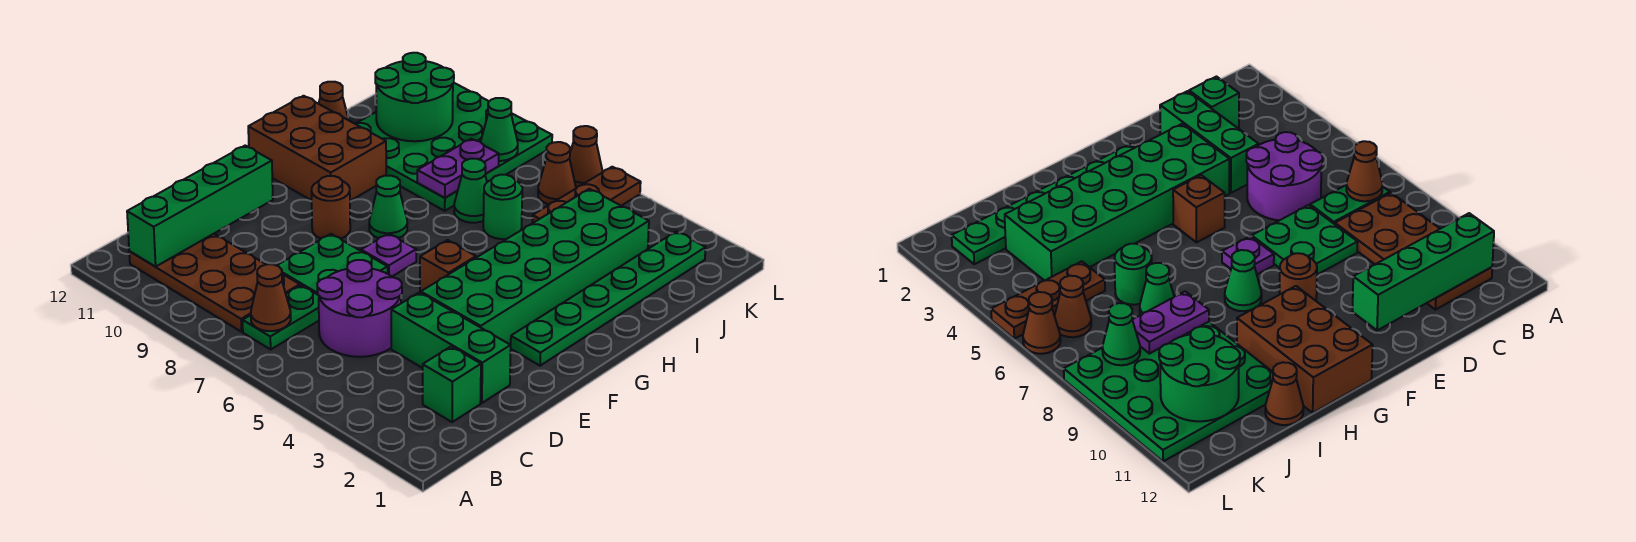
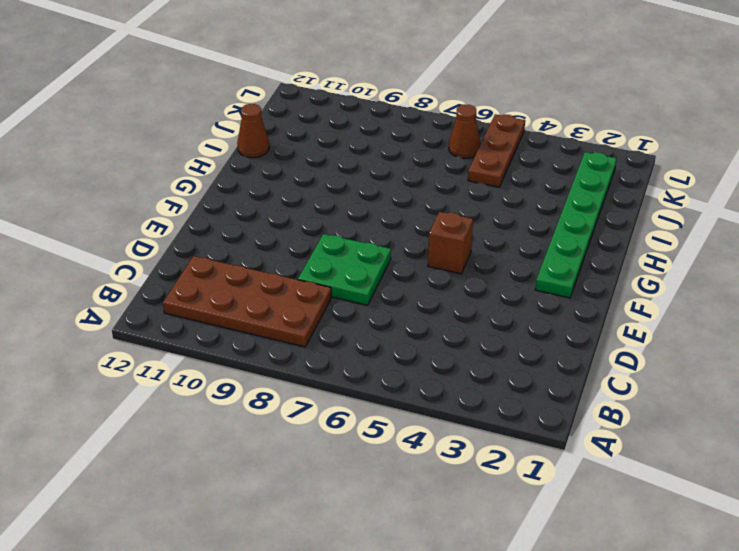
none -> green 1x2 plate [243,285,319,349]
none -> green 1x1 brick [423,346,481,422]
none -> purple 2x2 round brick [317,260,402,357]

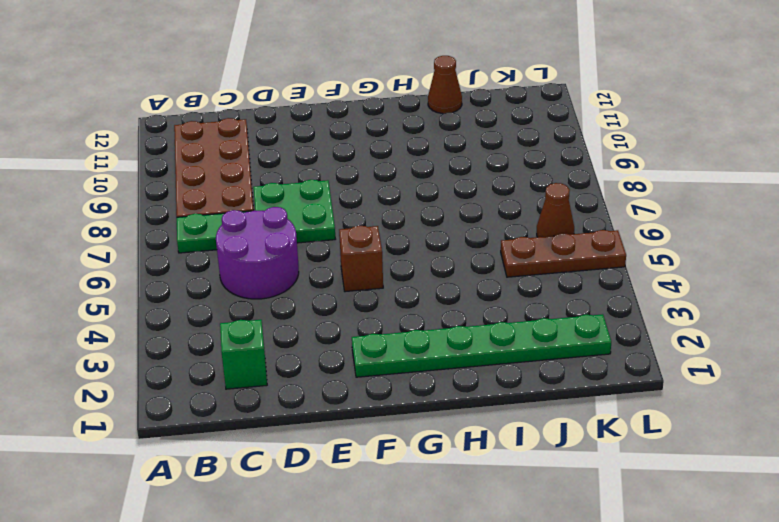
none -> green 1x3 brick [391,292,511,403]
none -> green 2x6 brick [421,189,649,345]
none -> purple 1x1 plate [361,233,416,276]

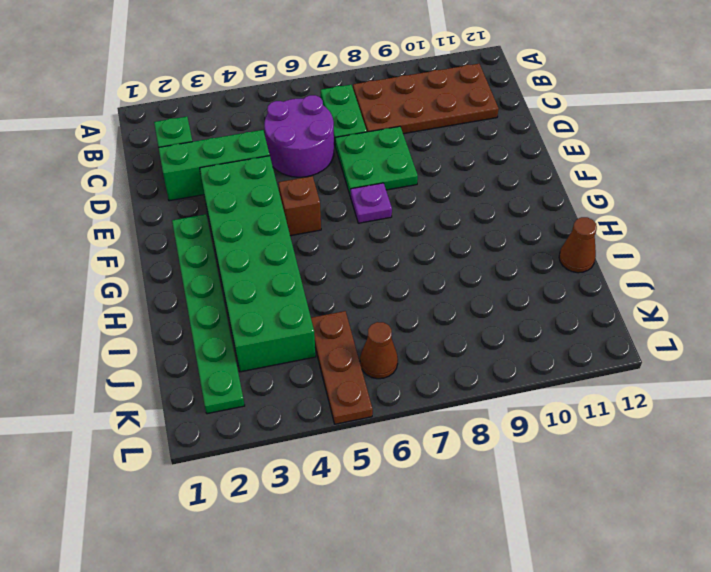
none -> brown 1x1 round brick [311,176,350,239]
none -> green 1x1 cone [369,176,407,238]
none -> brown 2x3 brick [248,96,386,201]

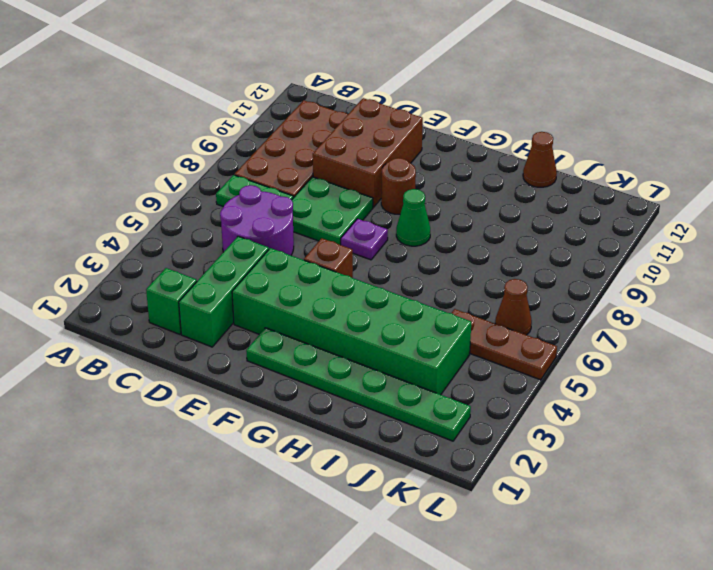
brown 2x3 brick [313,98,423,207] -> brown 2x3 brick moved to [248,96,386,201]
none -> green 1x1 round brick [483,175,522,239]
none -> green 1x1 cone [454,159,487,223]
none -> green 4x4 plate [355,83,552,211]

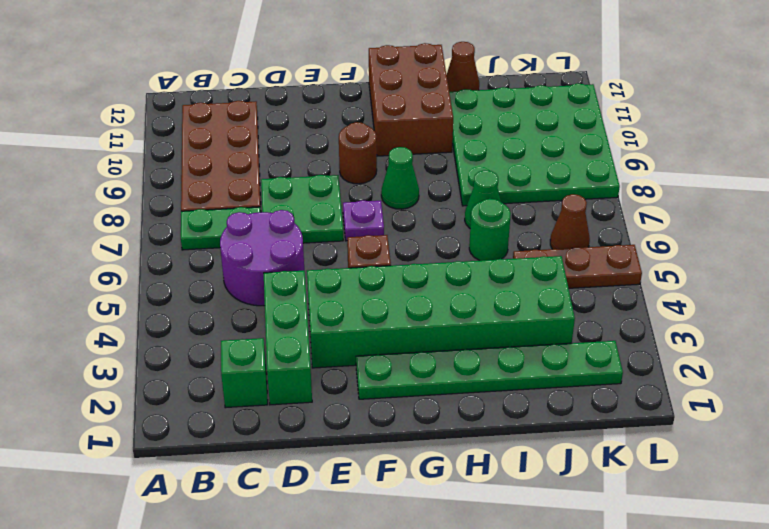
none -> brown 1x1 cone [569,126,602,188]
none -> brown 1x1 cone [251,264,291,331]
none -> green 1x4 brick [127,146,273,267]

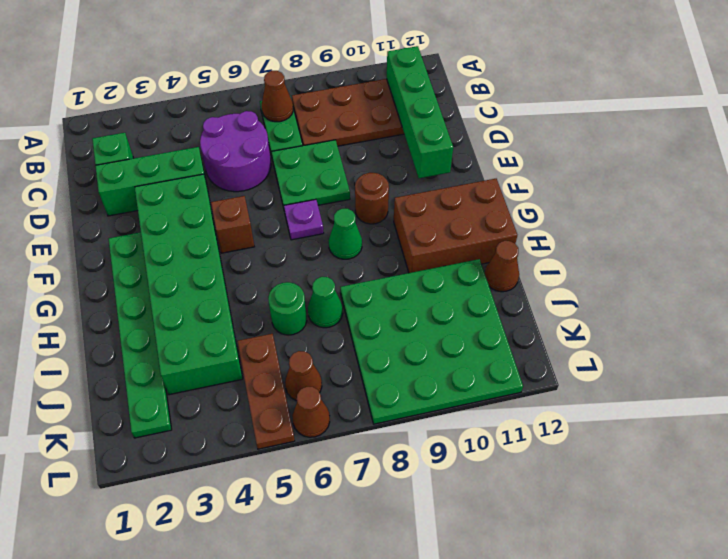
none -> purple 1x2 plate [417,139,499,198]
none -> green 2x2 round brick [375,53,454,141]
none -> green 1x1 cone [481,98,518,161]

